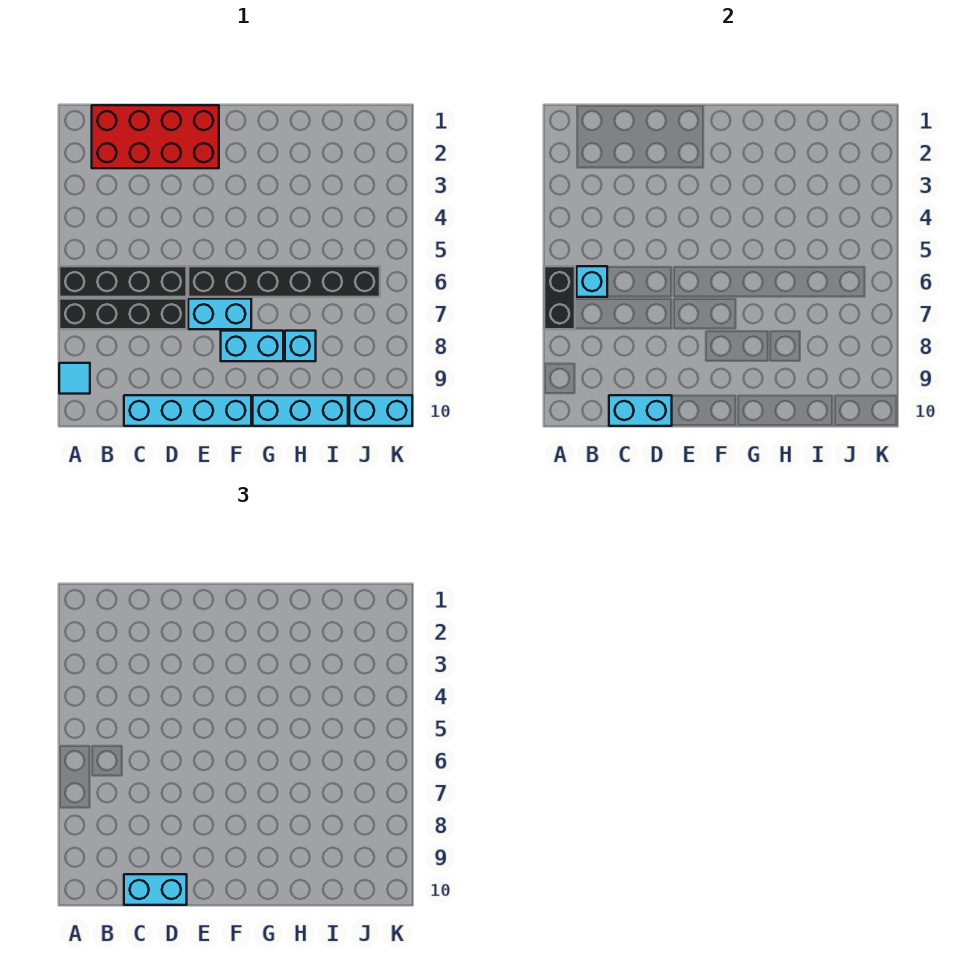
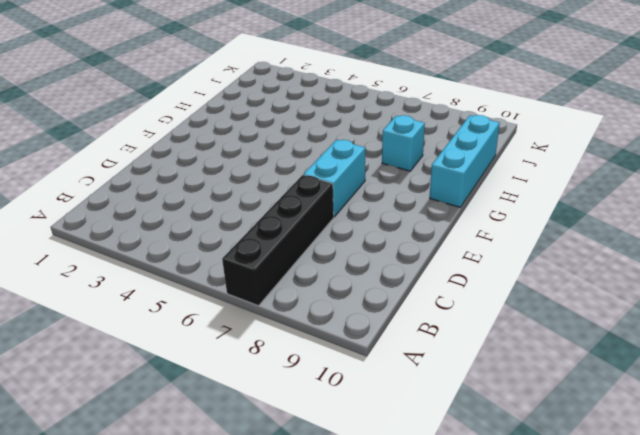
none -> black 1x4 brick [59,266,187,297]
none -> cyan 1x1 tile [59,363,90,394]
none -> red 2x4 brick [92,105,219,168]

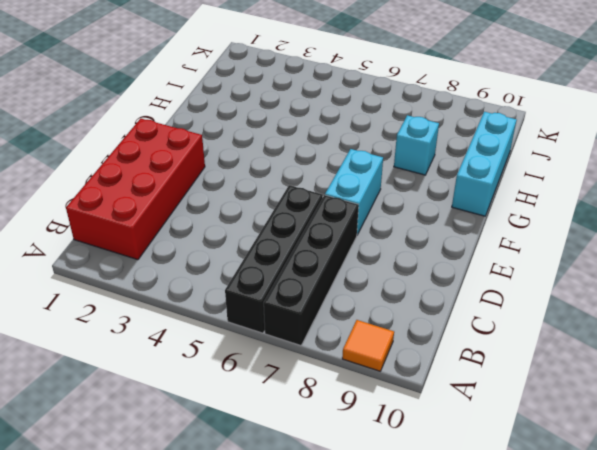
orange 1x1 tile [342,320,394,371] -> cyan 1x1 tile [59,363,90,394]
none -> cyan 1x4 brick [124,395,251,426]
none -> black 1x6 brick [188,266,380,297]
none -> cyan 1x2 brick [221,331,283,361]

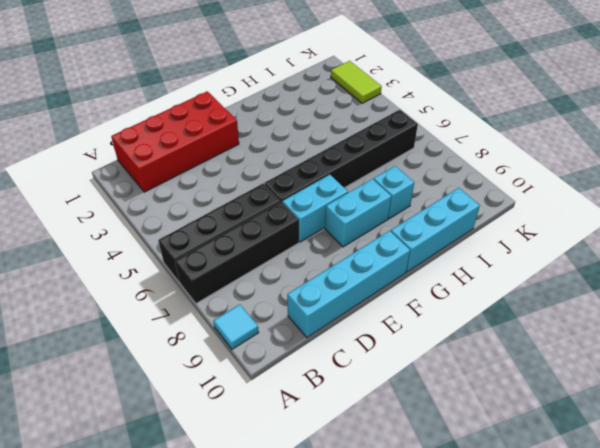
lime 1x2 tile [331,61,382,103] -> none
none -> cyan 1x2 brick [349,395,412,426]
none -> black 1x2 brick [544,266,575,329]
none -> cyan 1x1 brick [577,266,607,297]

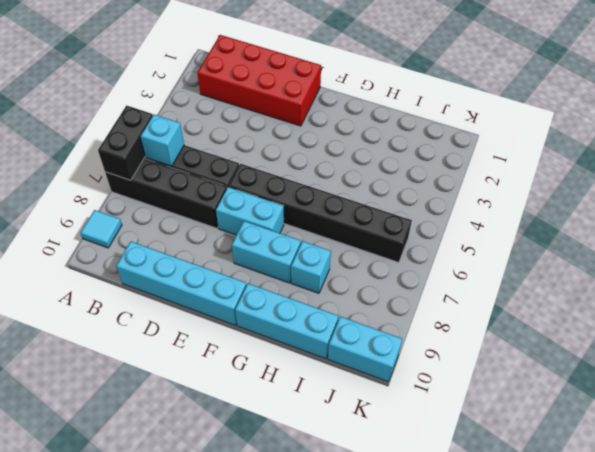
none -> cyan 1x2 brick [609,395,672,426]
none -> cyan 1x2 brick [124,874,187,905]

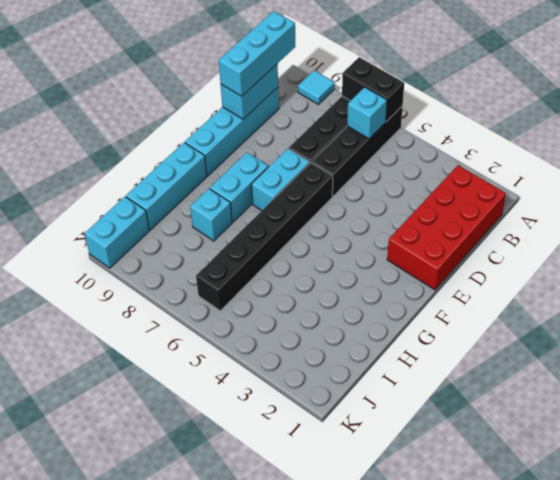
cyan 1x3 brick [219,11,295,96] -> cyan 1x2 brick [124,874,187,905]

